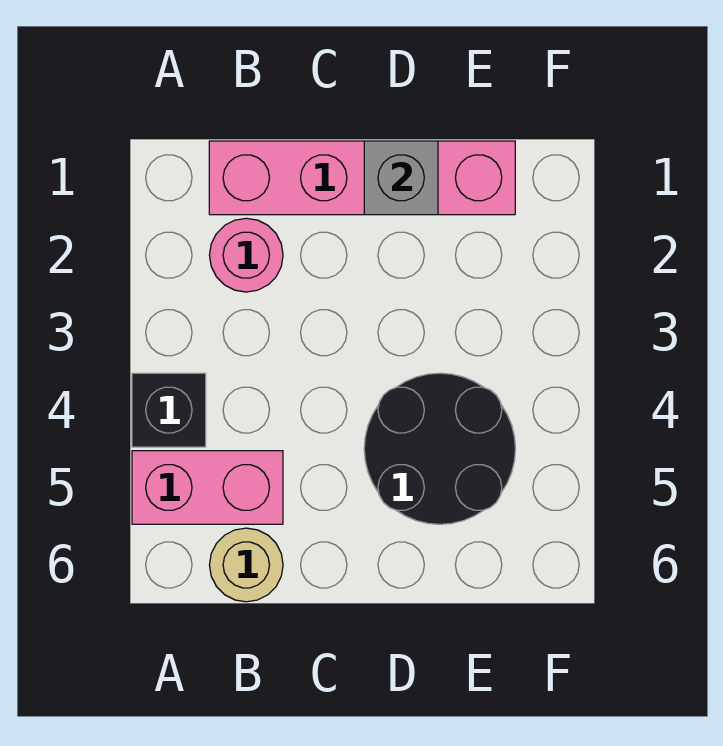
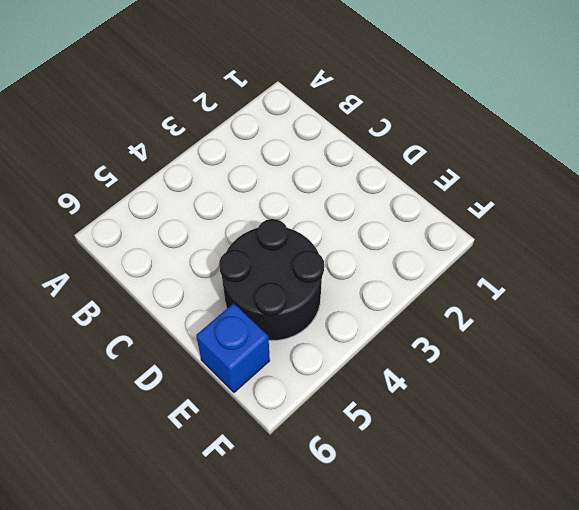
blue 1x1 brick [196,303,270,392] -> none
none -> black 1x1 brick [132,373,206,447]
none -> pink 1x2 brick [132,451,283,524]

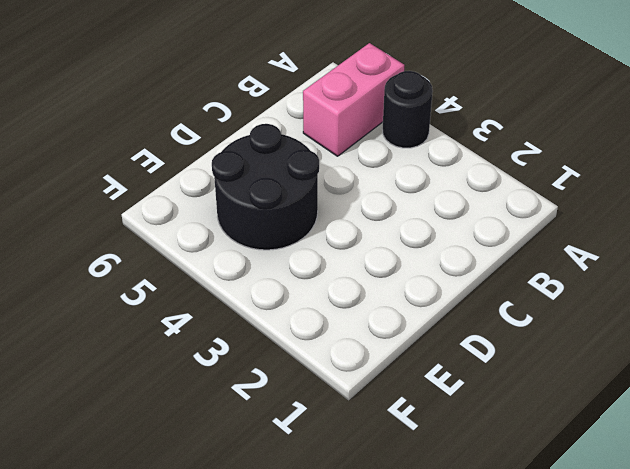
black 1x1 round brick [383,71,433,148] -> black 1x1 brick [132,373,206,447]
none -> pink 1x4 brick [209,141,515,215]
none -> pink 1x1 round brick [209,218,283,292]

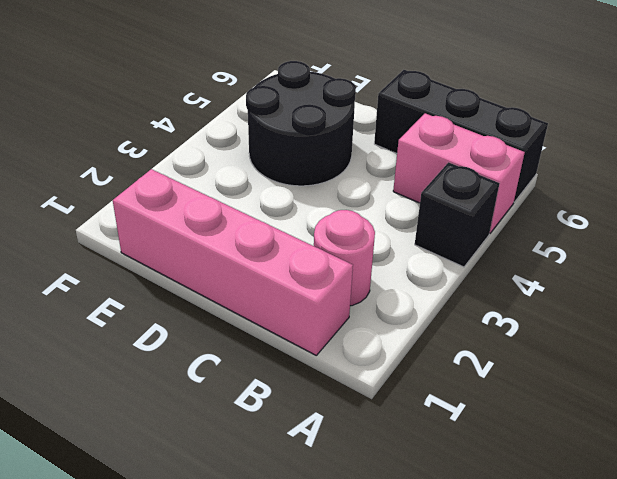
black 1x3 brick [374,70,548,202] -> tan 1x1 round brick [210,528,283,602]
none -> grey 1x1 brick [364,141,438,215]

